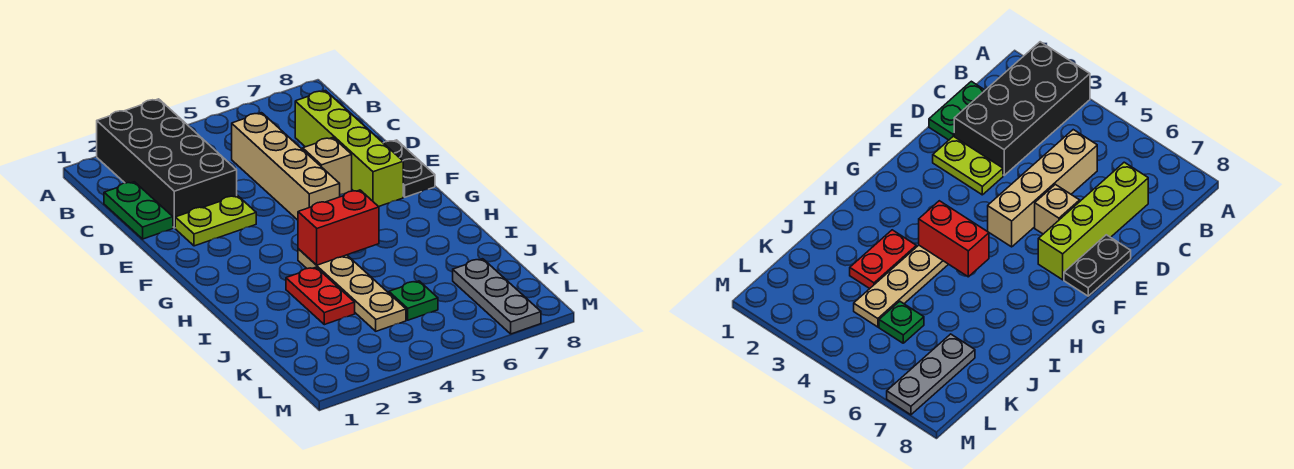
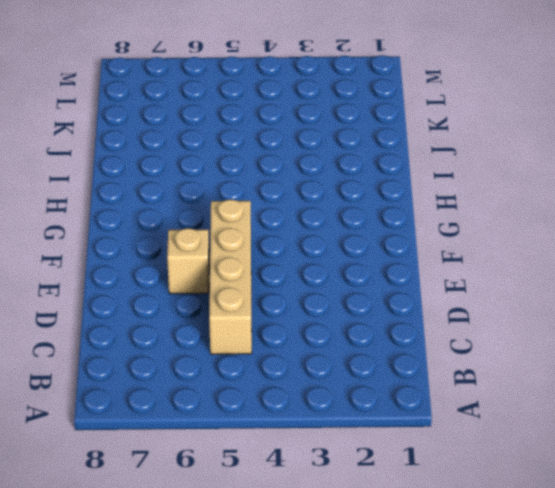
none -> black 2x4 brick [97,99,237,228]
none -> green 1x2 plate [104,182,173,239]
none -> lime 1x4 brick [295,91,403,207]

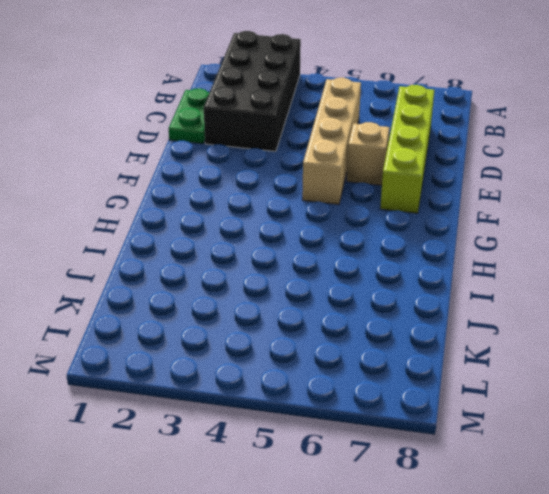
none -> lime 1x2 plate [175,195,256,246]
none -> black 1x2 plate [384,140,435,197]
none -> tan 1x4 plate [298,249,406,331]

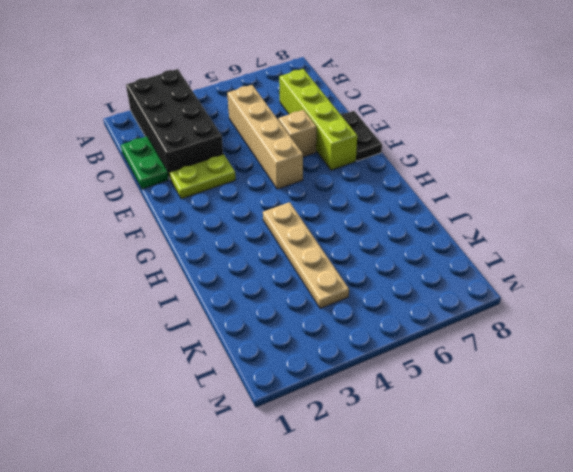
none -> red 1x2 plate [286,267,355,325]
none -> green 1x1 plate [389,281,438,320]
none -> grey 1x3 plate [453,259,541,334]

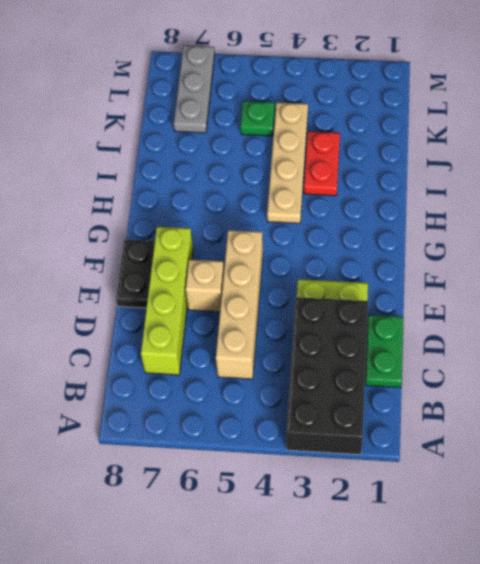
none -> red 1x2 brick [298,190,379,265]

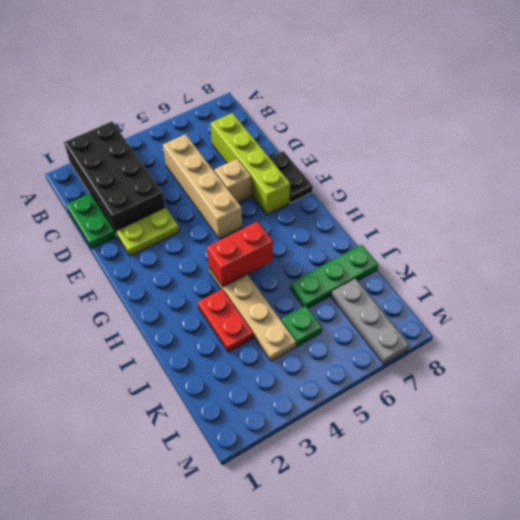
green 1x3 plate [290,245,378,308] -> none

